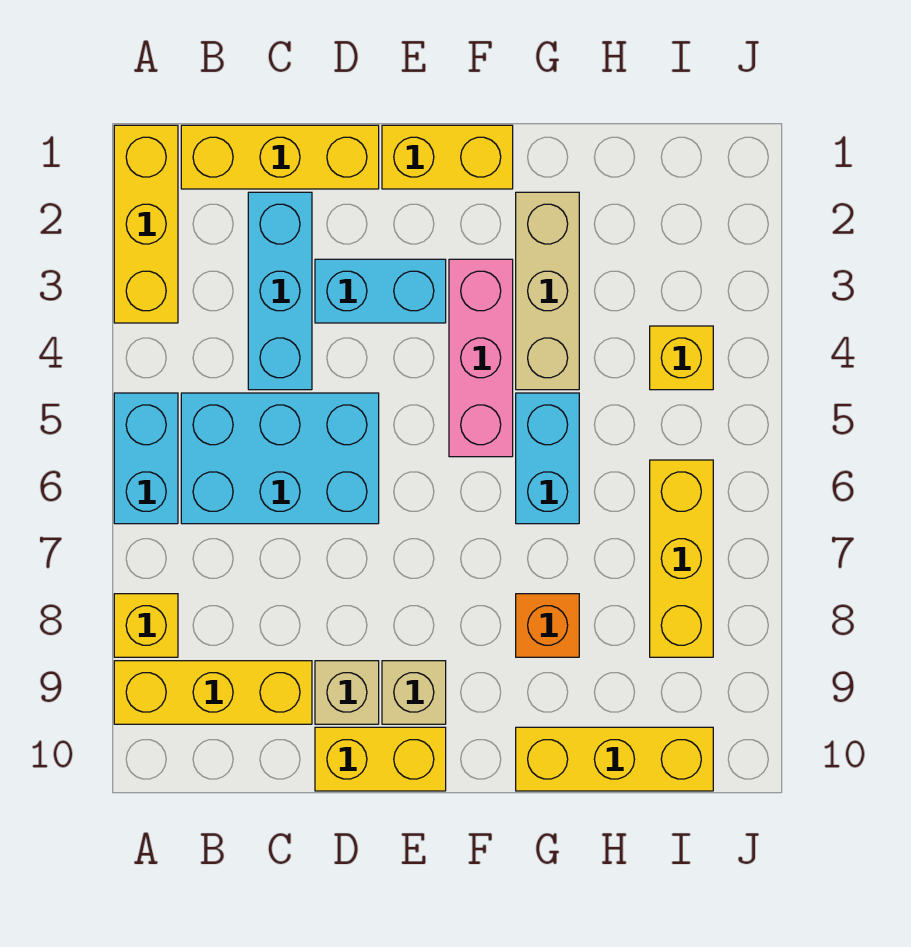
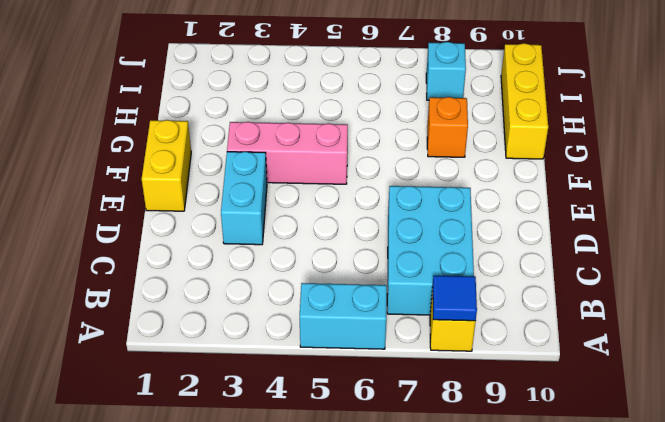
blue 1x1 tile [433,276,477,321] -> none
cyan 2x3 brick [387,186,474,315] -> cyan 2x3 brick moved to [181,393,379,524]
cyan 1x1 brick [426,42,466,100] -> yellow 1x3 brick [650,460,713,657]
none -> yellow 1x3 brick [114,125,178,323]
none -> yellow 1x3 brick [114,661,312,724]
none -> yellow 1x3 brick [181,125,379,189]

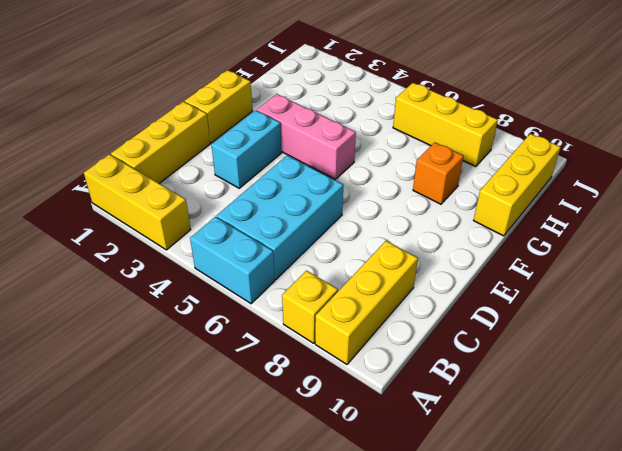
none -> cyan 1x3 brick [248,192,312,390]
none -> tan 1x1 brick [315,661,379,724]
none -> yellow 1x2 brick [315,727,446,791]

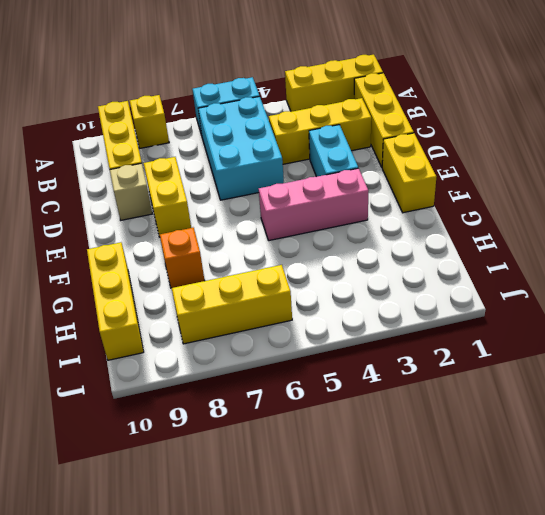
yellow 1x3 brick [269,98,371,164] -> cyan 1x3 brick [248,192,312,390]
yellow 1x2 brick [144,157,191,237] -> yellow 1x2 brick moved to [315,727,446,791]
none -> tan 1x1 brick [382,661,446,724]
none -> tan 1x3 brick [516,192,579,390]
none -> cyan 1x2 brick [516,393,579,524]

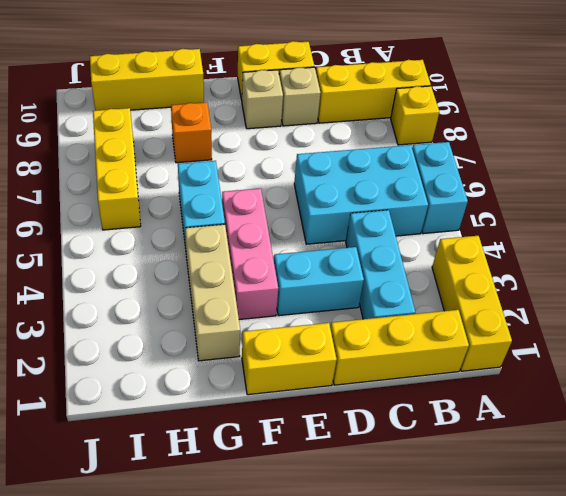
none -> yellow 1x1 brick [650,326,713,390]

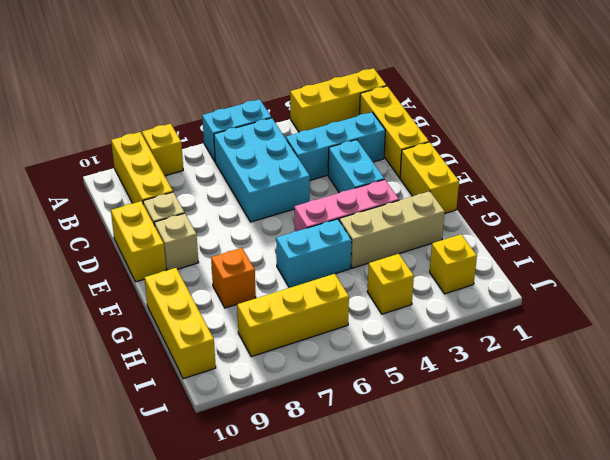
yellow 1x1 brick [430,234,477,294] -> none

